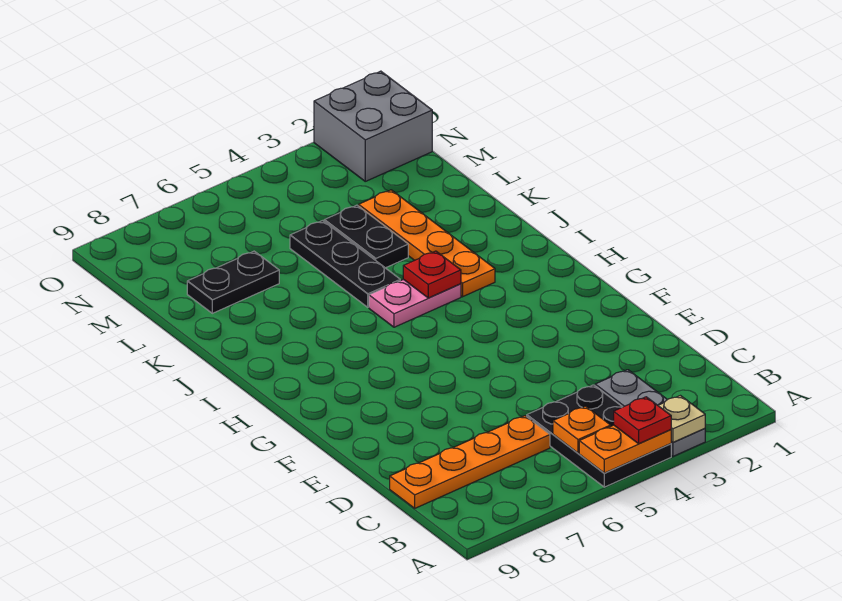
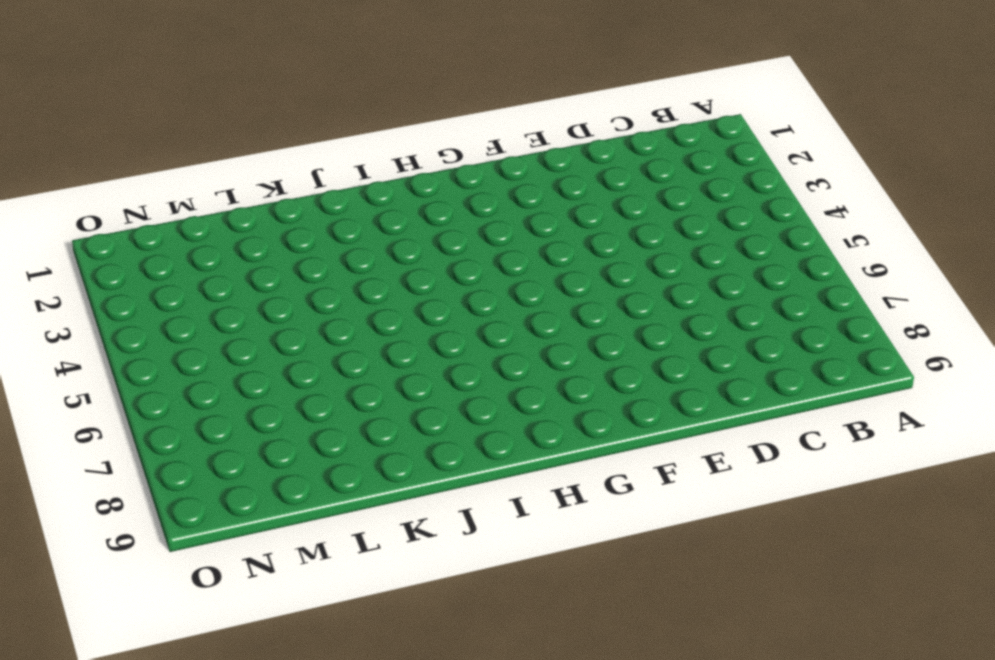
none -> grey 1x3 plate [595,370,705,456]
none -> black 2x3 plate [527,385,671,487]
none -> orange 1x4 plate [390,416,550,508]

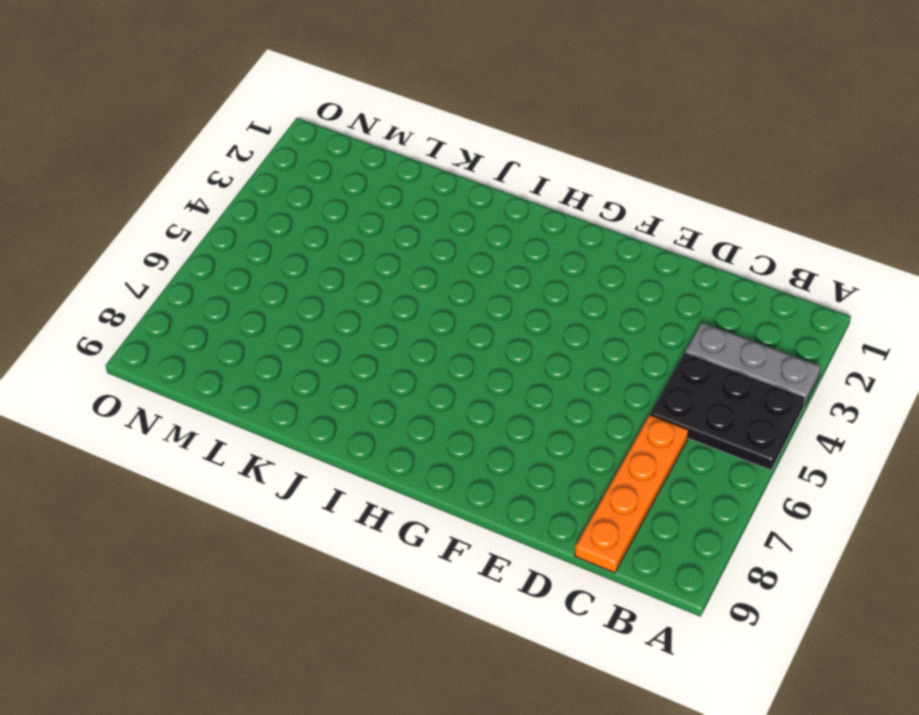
none -> orange 1x4 plate [359,190,495,297]
none -> pink 1x2 plate [369,279,461,327]
none -> black 1x3 plate [290,221,400,307]

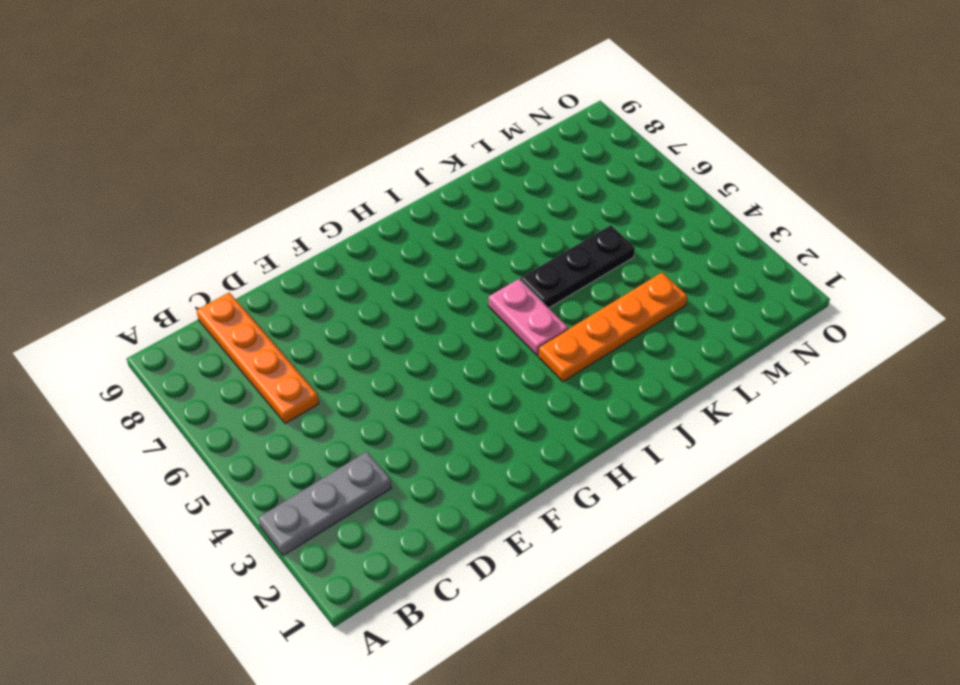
none -> black 2x3 plate [527,385,671,487]
none -> black 1x2 plate [324,205,408,268]
none -> black 1x2 plate [187,251,279,313]

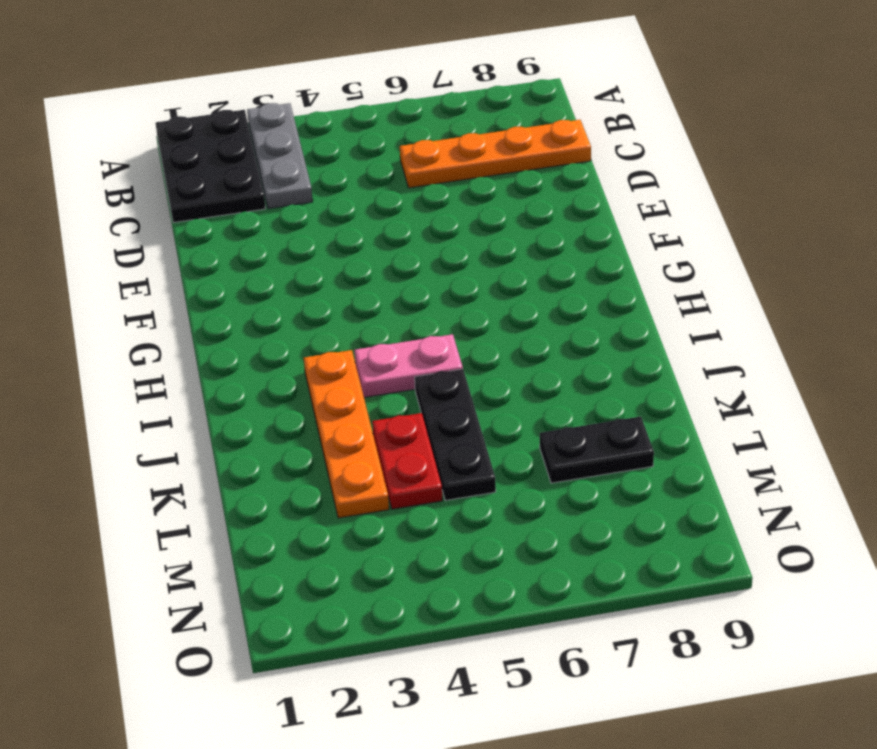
black 2x3 plate [156,110,266,223] -> black 2x3 plate moved to [527,385,671,487]
red 1x2 plate [372,413,443,509] -> black 1x2 plate [324,205,408,268]
none -> grey 2x2 brick [314,71,432,181]
none -> tan 1x1 plate [658,396,705,442]
none -> orange 1x2 plate [579,425,671,473]

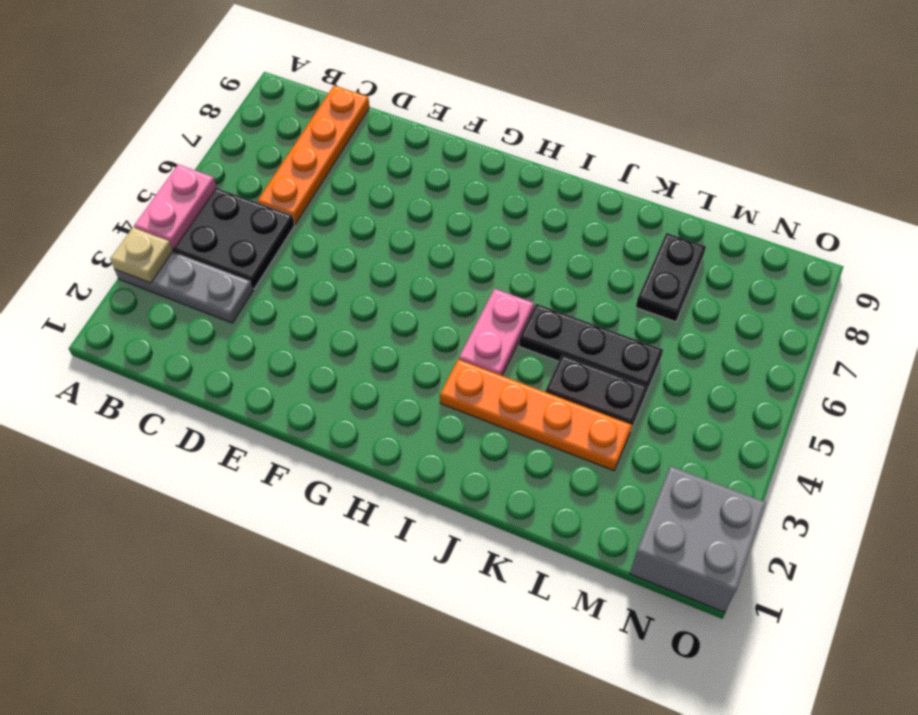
pink 1x2 plate [134,164,217,250] -> orange 1x2 plate [579,425,671,473]
none -> orange 1x1 plate [553,406,611,453]
none -> red 1x1 plate [403,251,461,298]
none -> red 1x1 plate [614,397,671,444]

